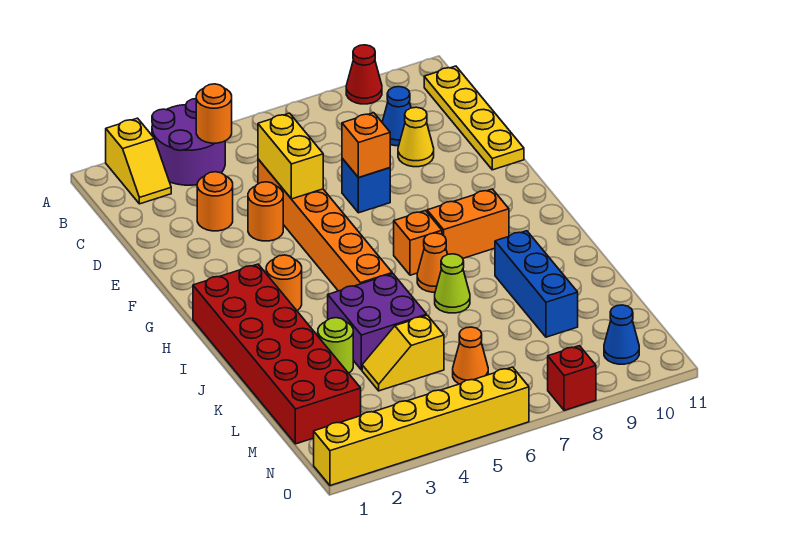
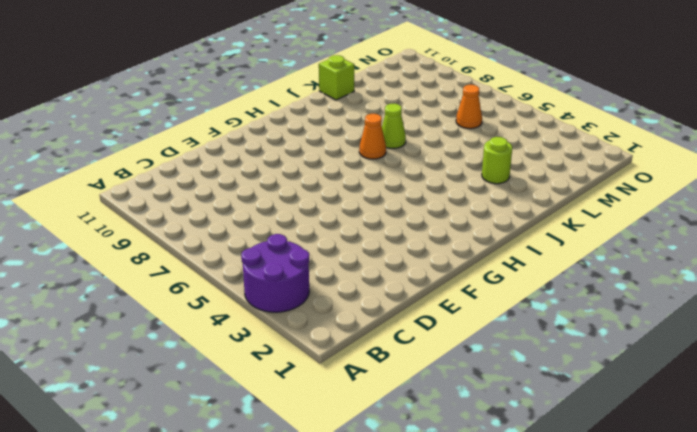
lime 1x1 brick [319,55,354,100] -> none
none -> yellow 1x2 slope [106,118,171,204]
none -> red 1x1 cone [346,45,382,104]
none -> yellow 1x4 plate [424,66,524,170]

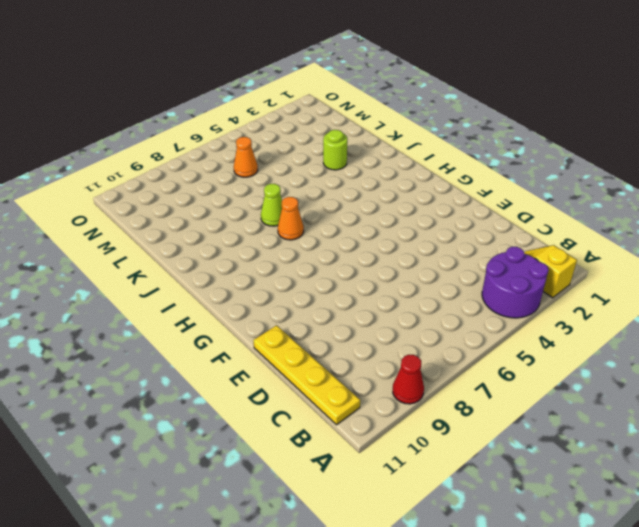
none -> blue 1x1 cone [382,87,411,146]
none -> orange 1x1 round brick [197,172,233,231]
none -> orange 1x6 brick [258,159,392,291]

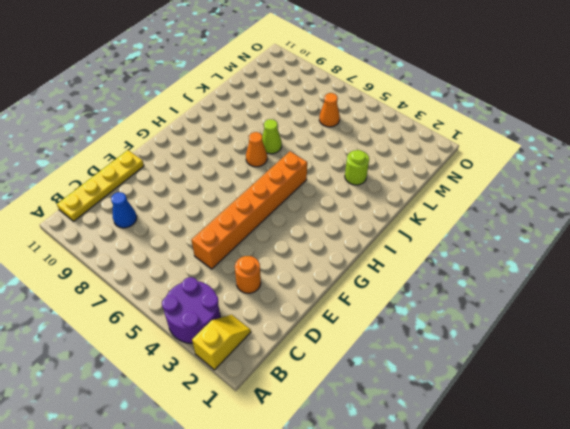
none -> red 1x1 cone [346,45,382,104]
none -> yellow 1x1 cone [398,107,434,167]
none -> orange 1x1 round brick [248,182,283,241]

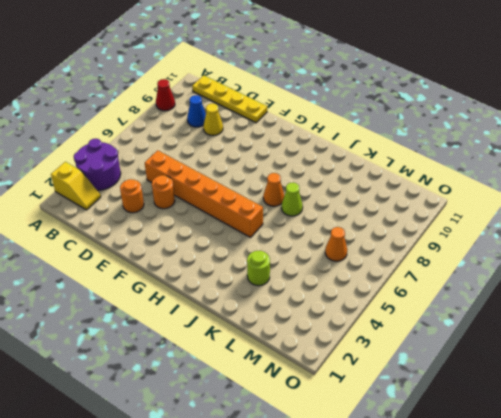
none -> blue 1x1 brick [342,158,390,213]
none -> red 2x6 brick [193,264,361,444]
none -> orange 1x1 round brick [266,255,302,311]

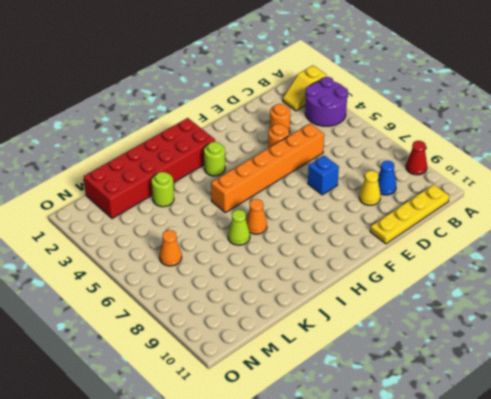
lime 1x1 round brick [204,142,225,176] -> orange 1x1 round brick [266,255,302,311]
none -> orange 1x1 brick [394,211,442,275]
none -> orange 1x2 brick [427,189,509,258]
none -> purple 2x2 brick [328,274,427,370]

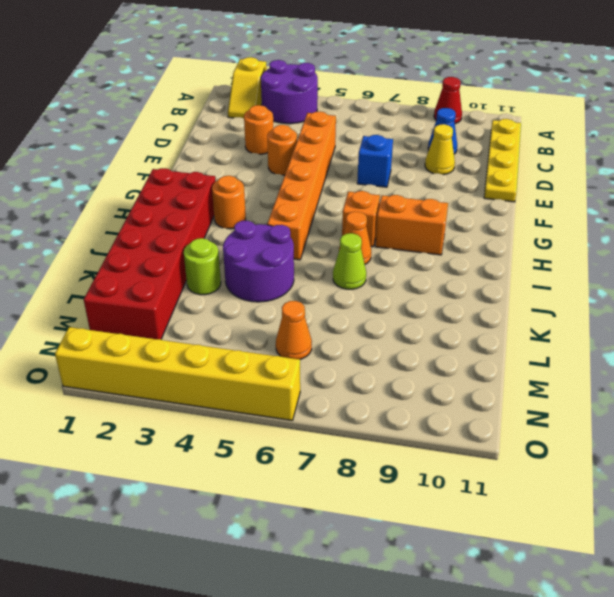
purple 2x2 round brick [223,221,294,302] -> purple 2x2 brick [328,274,427,370]
none -> blue 1x3 brick [495,231,578,337]
none -> yellow 1x2 slope [362,315,444,391]
none -> blue 1x1 cone [604,305,639,364]

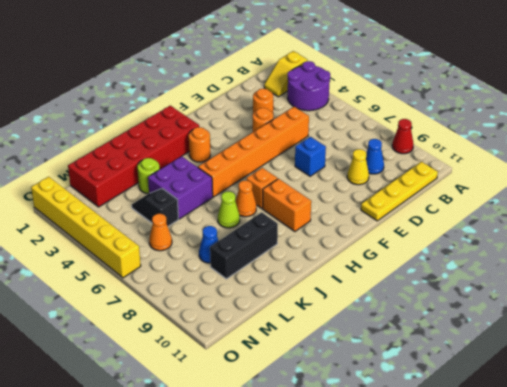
black 1x3 brick [210,212,278,279] -> blue 1x3 brick [495,231,578,337]
black 1x2 slope [132,189,178,226] -> yellow 1x2 slope [362,315,444,391]
blue 1x1 cone [199,226,218,263] -> blue 1x1 cone moved to [604,305,639,364]
none -> red 1x1 brick [548,346,596,411]
none -> orange 1x1 round brick [196,84,232,143]
none -> yellow 1x2 brick [258,113,323,199]

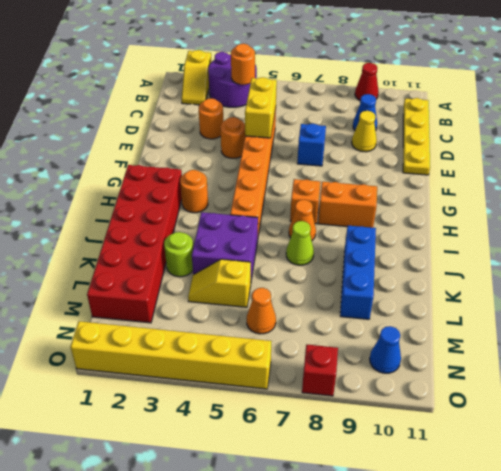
none -> orange 1x1 brick [342,113,390,178]

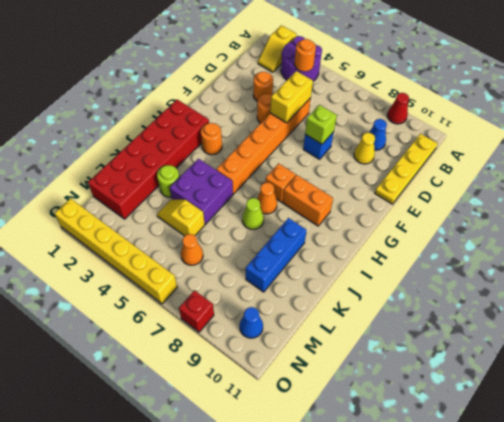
lime 1x1 brick [305,105,337,144] -> orange 1x1 brick [342,113,390,178]

